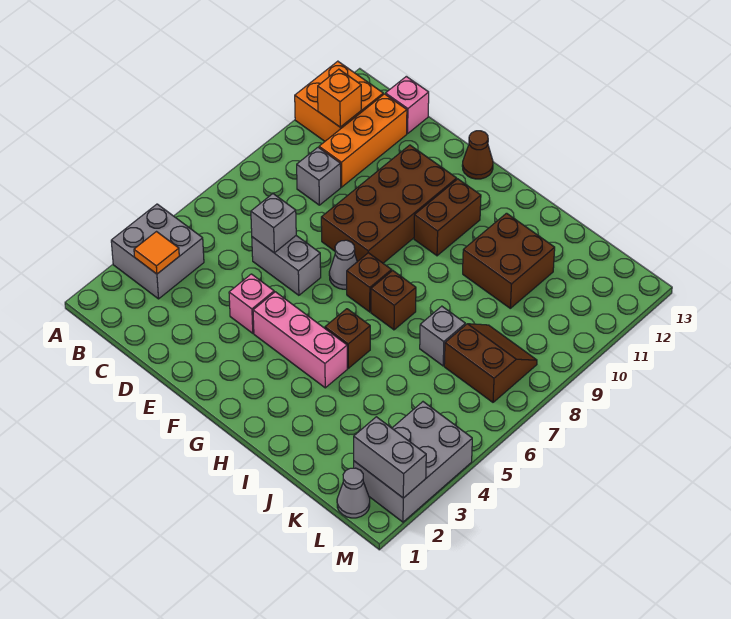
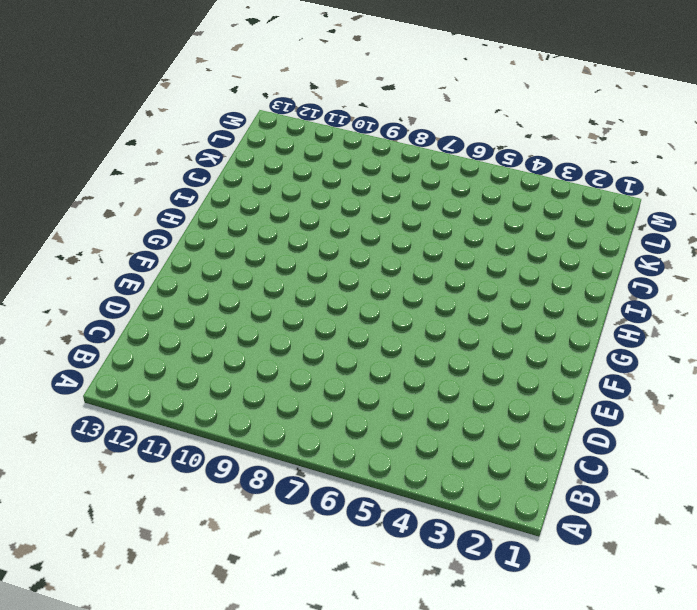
none -> grey 2x2 brick [111,204,204,299]
none -> orange 2x2 brick [295,61,383,141]
none -> grey 1x1 brick [297,147,341,205]

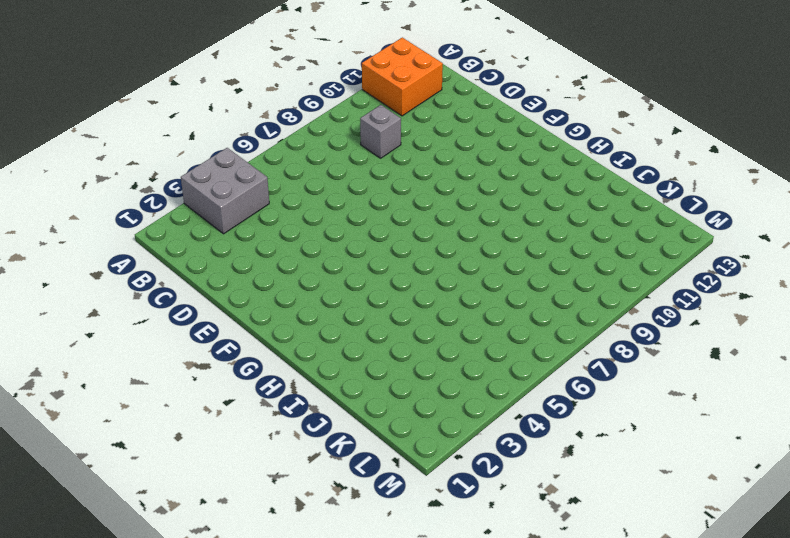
none -> orange 1x3 brick [319,94,407,187]
none -> pink 1x1 brick [386,76,429,134]
none -> grey 1x2 brick [252,236,321,295]

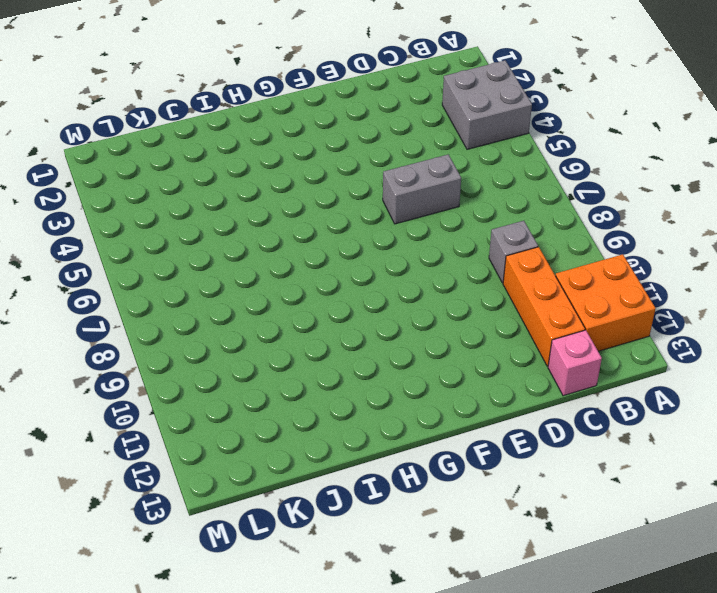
none -> pink 1x1 brick [229,274,274,333]
none -> brown 2x4 brick [321,145,457,263]
none -> pink 1x3 brick [253,292,347,388]

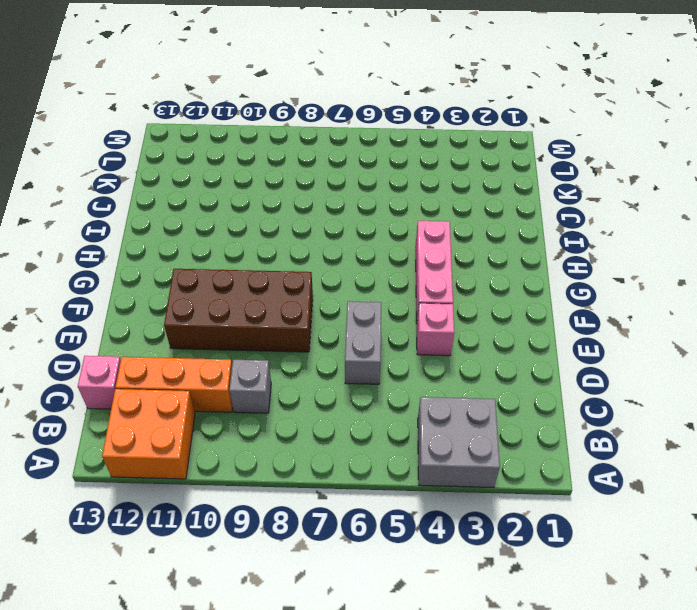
none -> grey 1x1 cone [329,240,357,289]
none -> brown 1x1 cone [462,131,493,179]
none -> brown 1x1 brick [347,253,392,312]

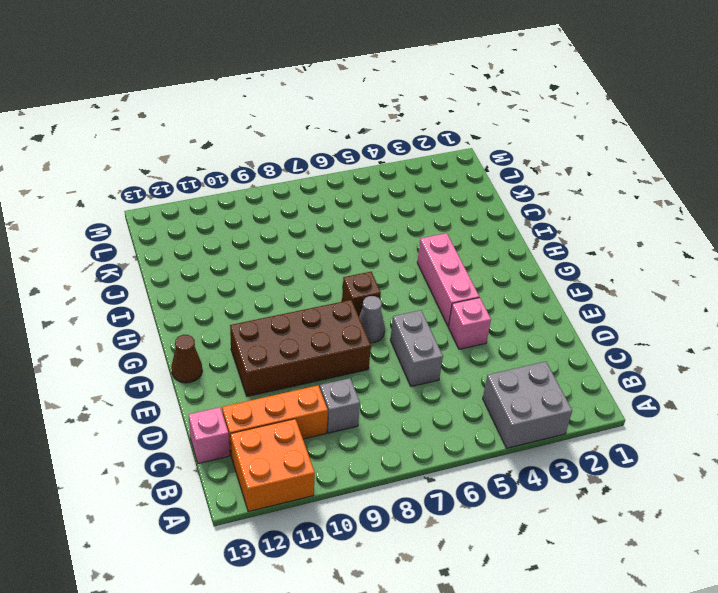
none -> brown 1x2 brick [414,179,481,256]
none -> brown 1x1 brick [325,309,370,368]
none -> brown 1x1 brick [371,271,416,330]

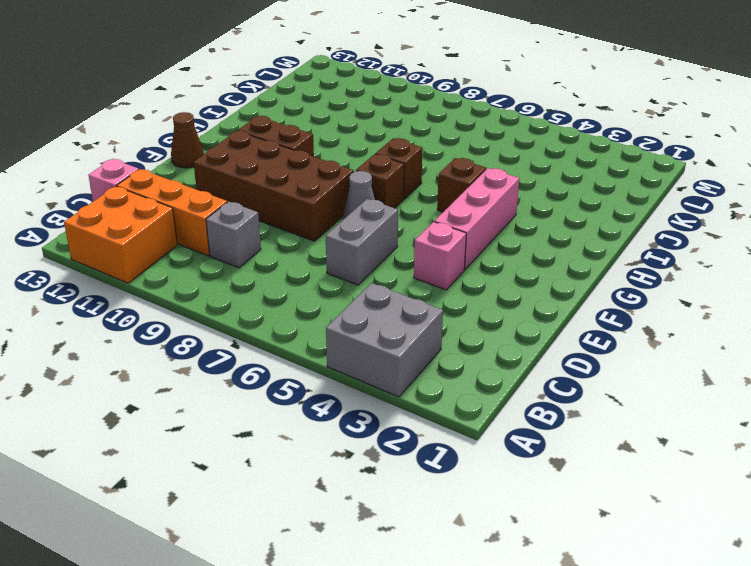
none -> brown 2x2 brick [463,213,555,308]
none -> grey 1x1 brick [420,306,465,366]
none -> brown 2x2 slope [444,324,537,402]

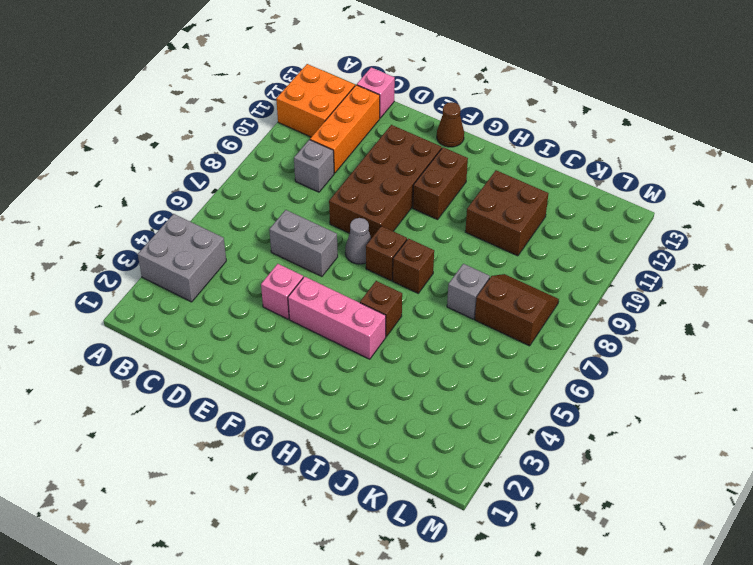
none -> grey 1x1 cone [337,468,370,518]
none -> grey 2x3 brick [354,402,472,522]
none -> orange 1x1 tile [134,232,179,274]

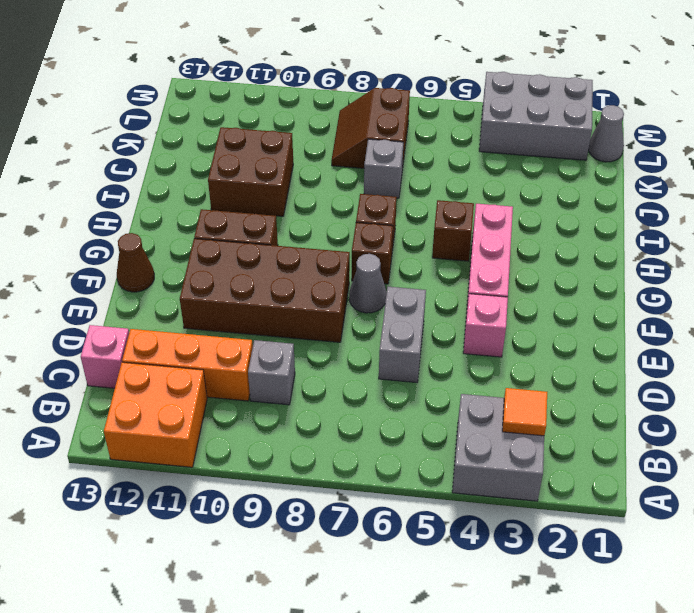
none -> orange 1x1 brick [318,69,361,127]
none -> grey 1x1 brick [251,194,296,253]
none -> grey 1x2 brick [354,417,426,498]

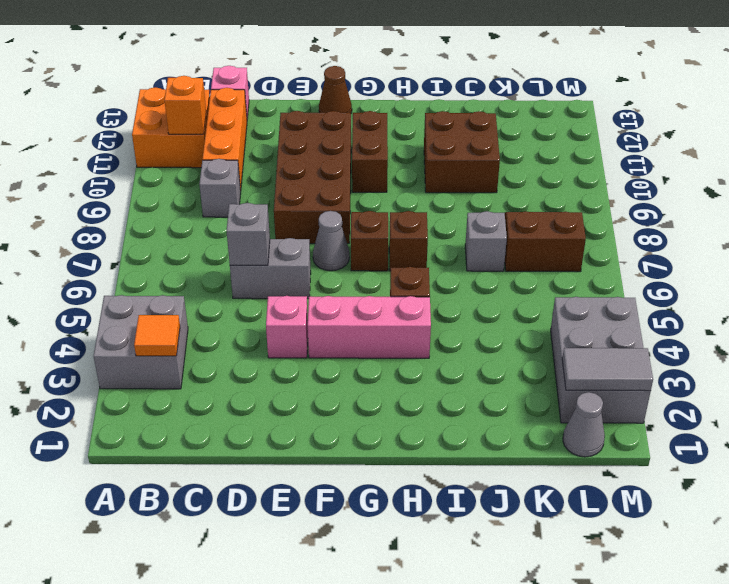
grey 1x2 tile [562,348,653,391] -> grey 1x2 brick [354,417,426,498]

